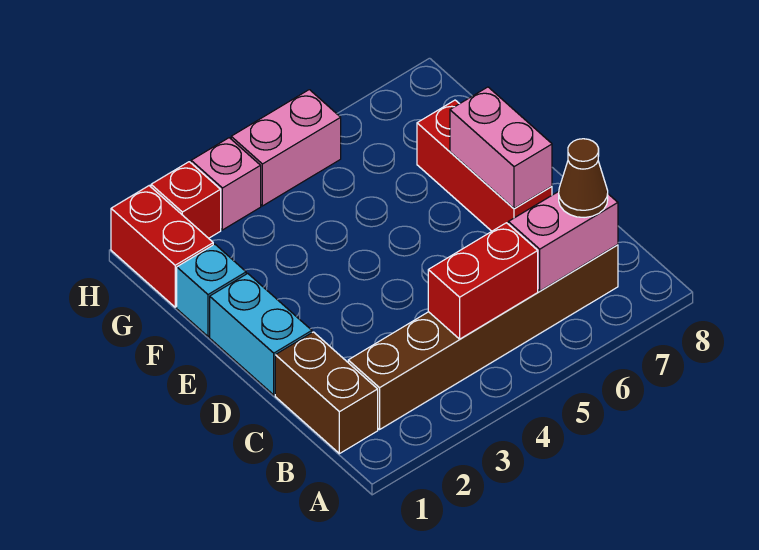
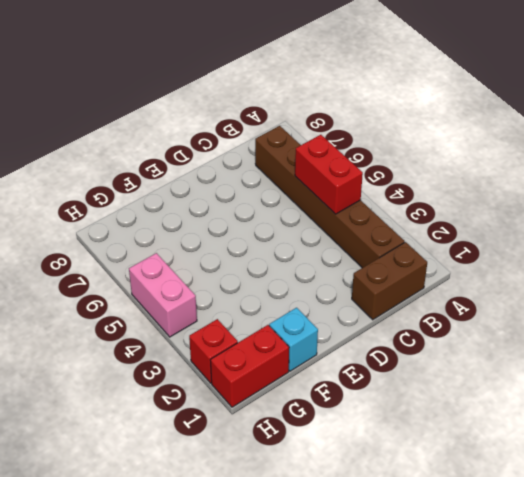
none -> cyan 1x2 brick [210,273,312,395]
none -> red 1x3 brick [417,100,552,231]
none -> pink 1x1 brick [191,138,261,230]

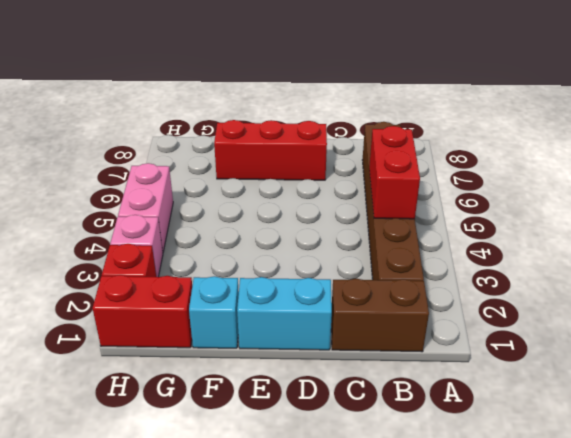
none -> pink 1x2 brick [508,191,618,291]
none -> pink 1x2 brick [450,87,552,209]
none -> brown 1x1 cone [559,139,608,218]

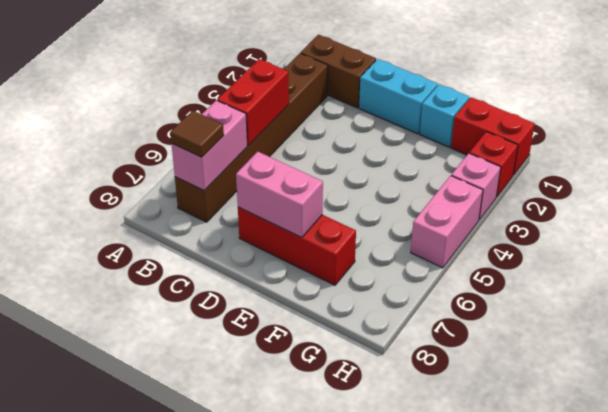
brown 1x1 tile [170,111,224,157] -> brown 1x1 cone [559,139,608,218]

